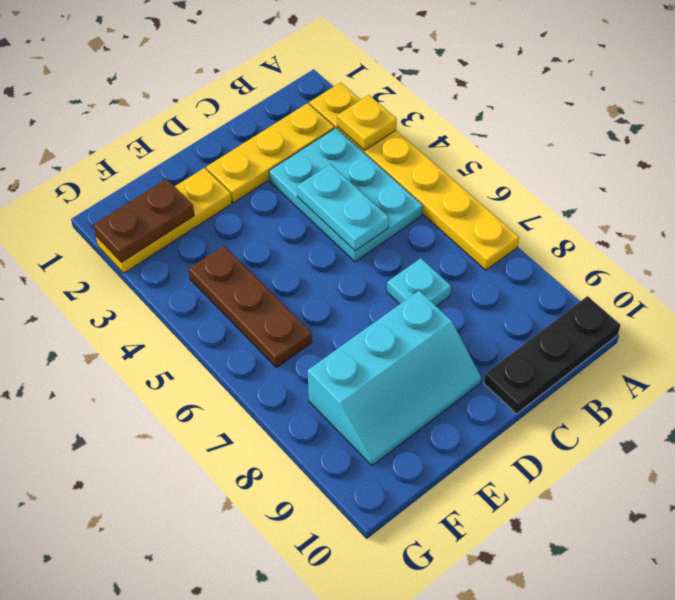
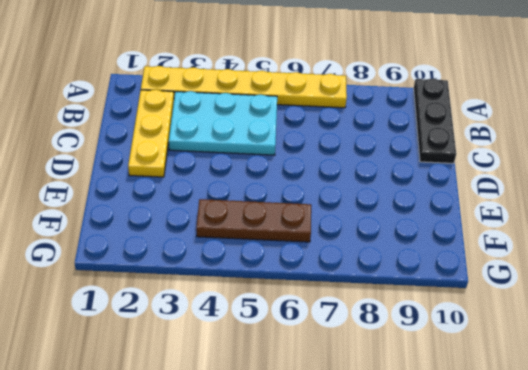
none -> cyan 1x1 plate [387,258,451,306]
none -> cyan 2x3 slope [308,291,481,466]

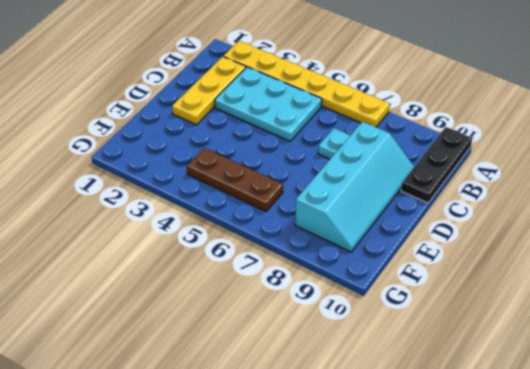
cyan 2x4 slope [295,122,414,252] -> cyan 2x3 slope [308,291,481,466]
none -> yellow 1x3 plate [96,168,232,273]
none -> yellow 1x1 plate [337,95,397,151]

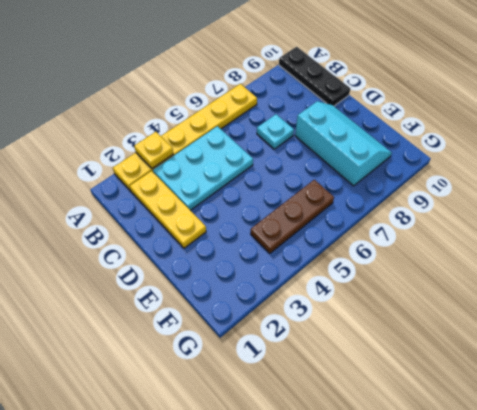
none -> yellow 1x3 plate [96,168,232,273]
none -> cyan 1x2 plate [297,164,389,251]

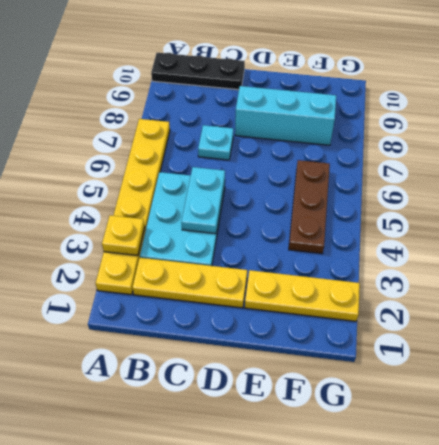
none -> brown 1x2 plate [93,179,194,262]

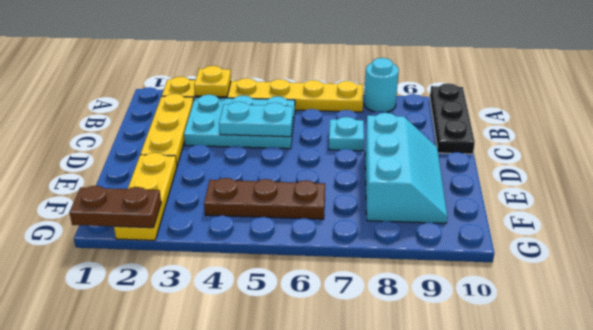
cyan 1x1 round brick [364,58,399,112] -> none
brown 1x2 plate [69,186,161,228] -> brown 1x2 plate turned to [93,179,194,262]

